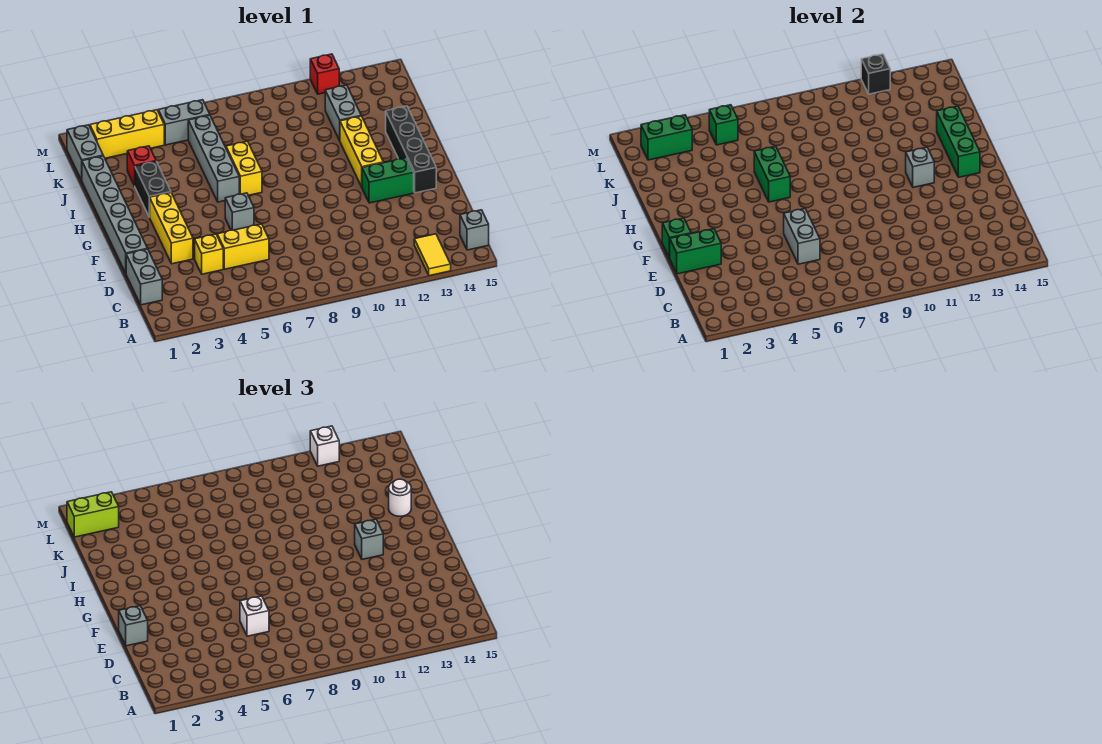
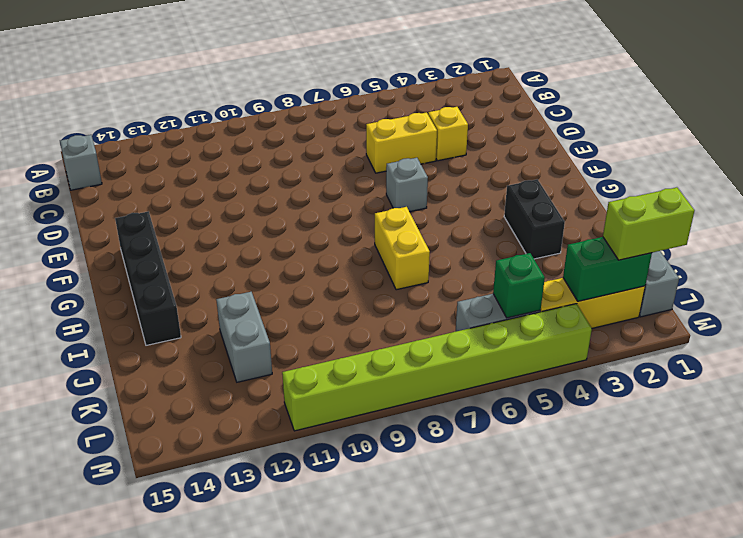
lime 1x8 brick [282,304,592,431] -> none
none -> yellow 1x2 tile [414,234,451,276]
none -> grey 1x2 brick [126,249,162,305]
none -> grey 1x6 brick [82,156,148,273]
none -> yellow 1x3 brick [150,193,193,264]

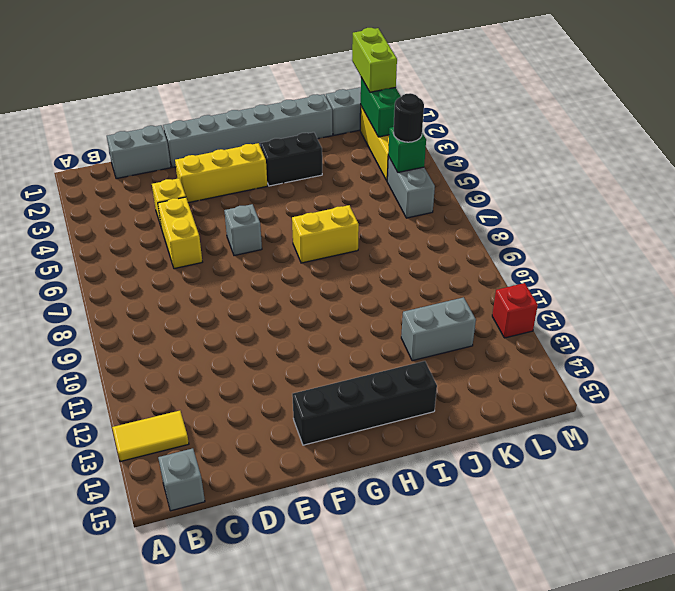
black 1x1 round brick [393,93,424,142] -> none
none -> green 1x2 brick [362,158,414,203]
none -> yellow 1x3 brick [340,116,383,187]
none -> grey 1x4 brick [188,115,239,202]
none -> red 1x1 brick [127,146,156,186]

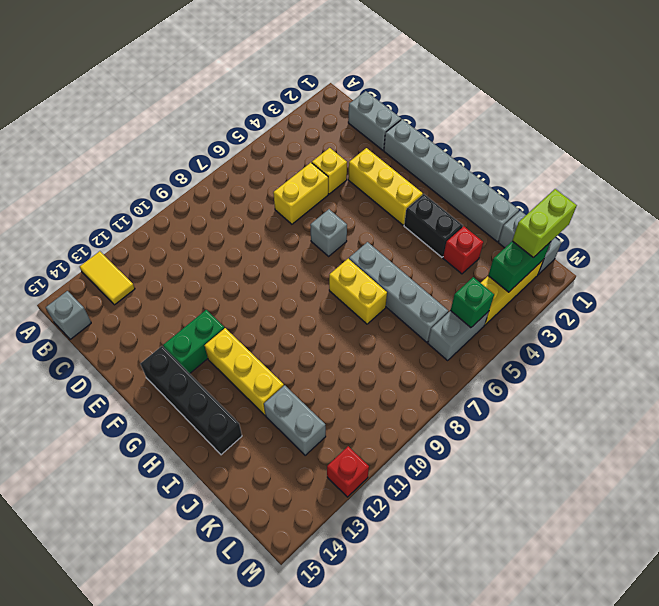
none -> grey 1x2 brick [784,209,820,264]
none -> green 1x2 brick [670,229,721,274]
none -> green 1x1 brick [662,218,691,258]
none -> grey 1x1 brick [906,147,934,187]

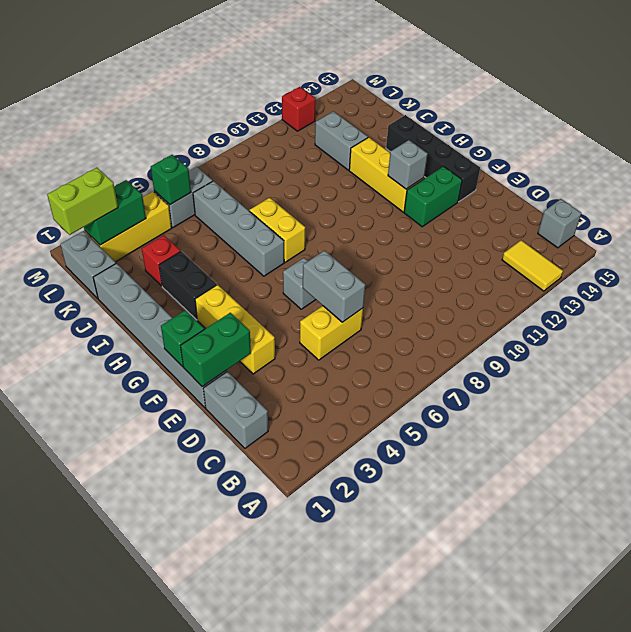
none -> yellow 1x1 brick [195,234,223,274]
none -> green 1x3 brick [937,106,980,177]
none -> green 1x2 brick [754,146,790,202]
none -> black 1x1 brick [861,54,890,94]

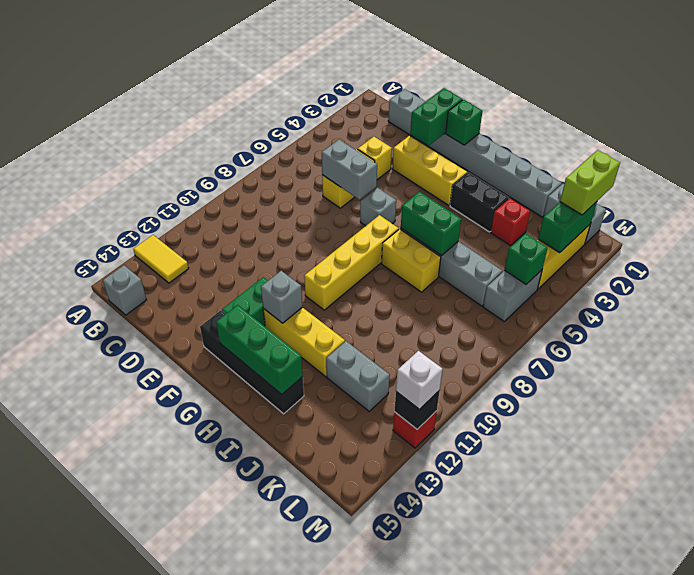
yellow 1x4 brick [304,215,399,310] -> none
none -> white 1x1 brick [240,596,269,636]
none -> grey 1x1 brick [119,606,148,646]
none -> grey 1x1 brick [355,519,383,559]
none -> white 1x1 round brick [389,479,411,516]

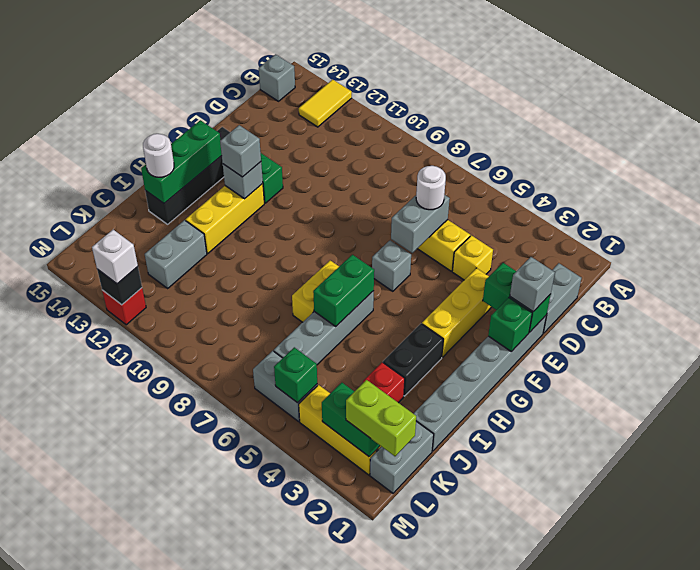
white 1x1 round brick [416,166,446,210] -> white 1x1 brick [240,596,269,636]

